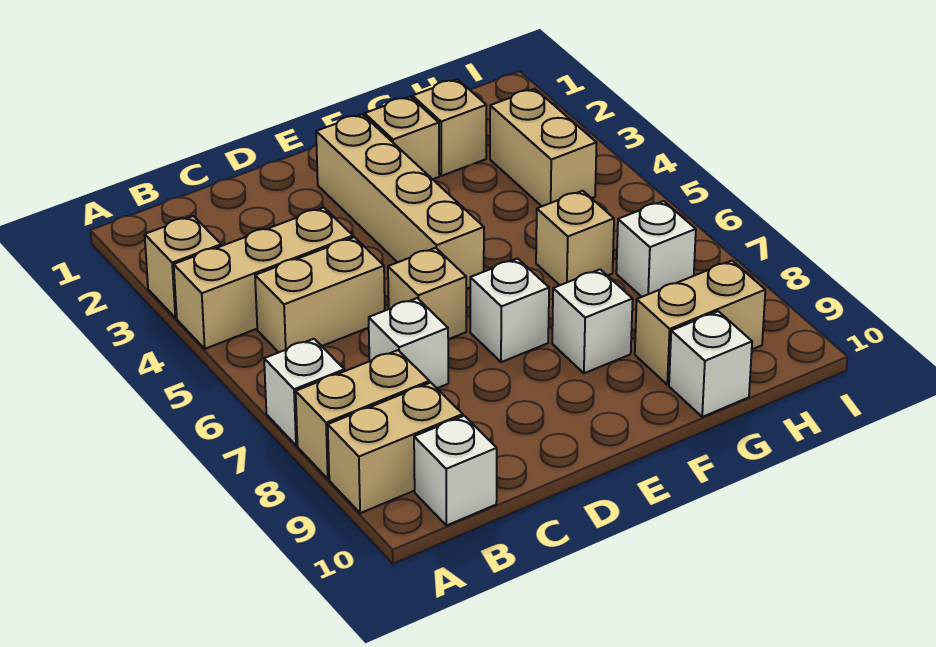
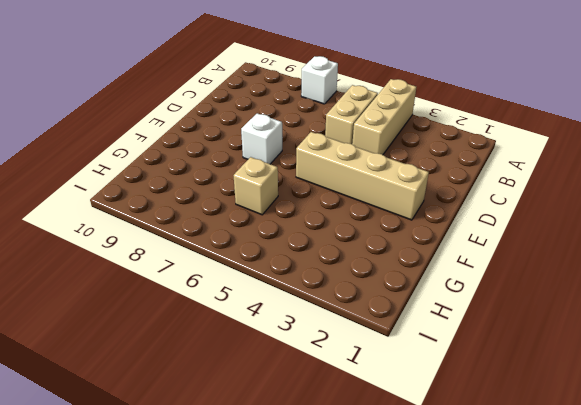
none -> tan 1x1 brick [145,216,221,318]
none -> tan 1x2 brick [296,350,429,479]
none -> tan 1x2 brick [328,383,463,513]

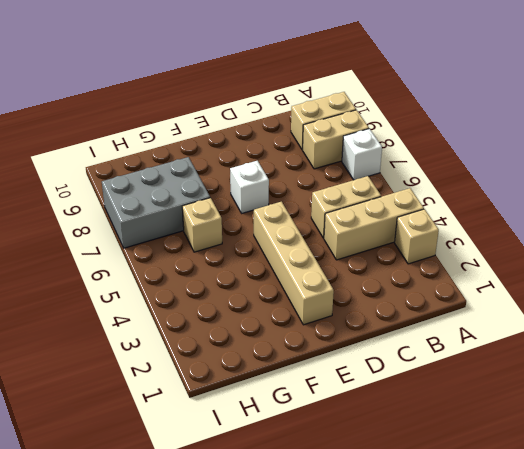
grey 2x3 brick [102,157,210,248] -> white 1x1 brick [616,201,696,297]
none -> white 1x1 brick [414,416,497,526]
none -> white 1x1 brick [369,298,448,388]
none -> tan 1x1 brick [388,248,466,339]

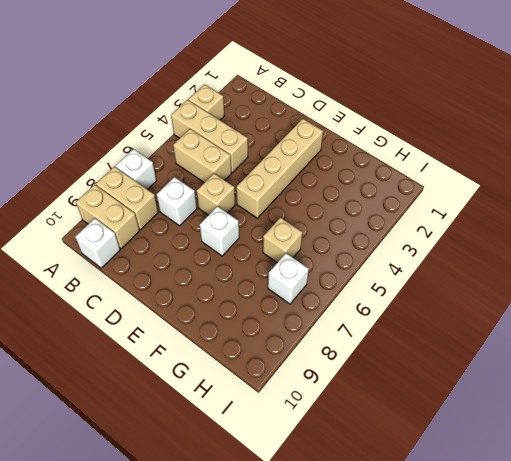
none -> tan 1x1 brick [365,97,439,179]
none -> white 1x1 brick [552,269,633,373]
none -> tan 1x1 brick [412,79,486,176]

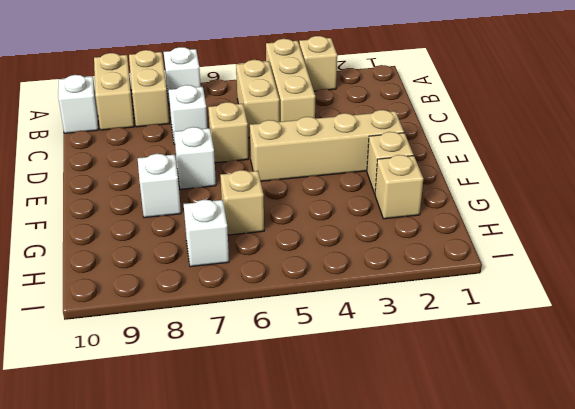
none -> tan 1x2 brick [635,261,765,385]
none -> white 1x1 brick [669,311,752,417]
none -> tan 1x2 brick [490,89,597,206]

